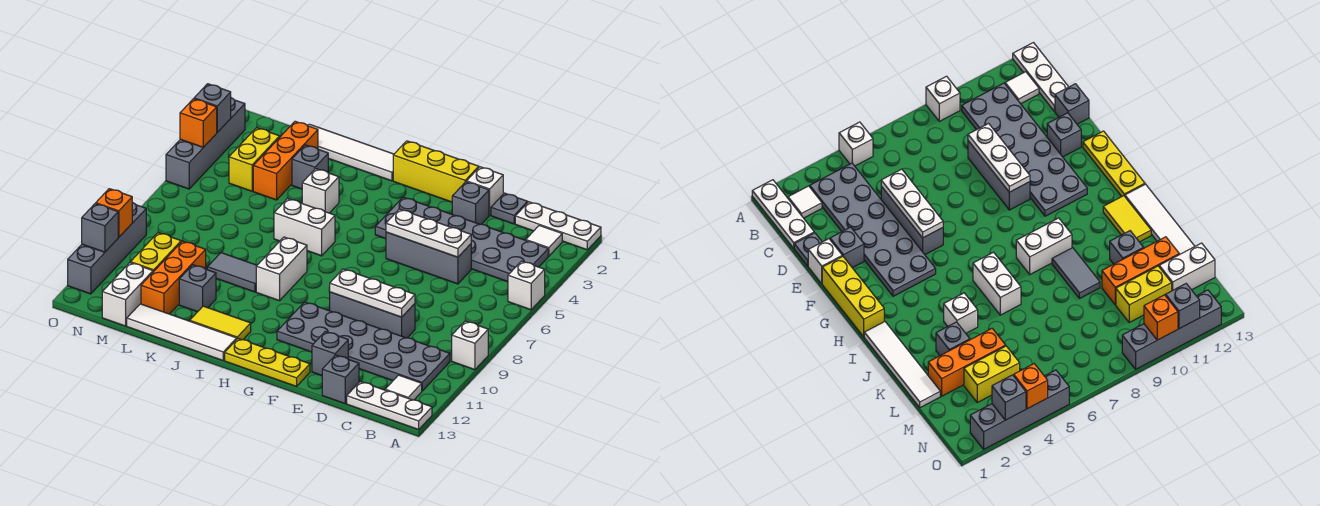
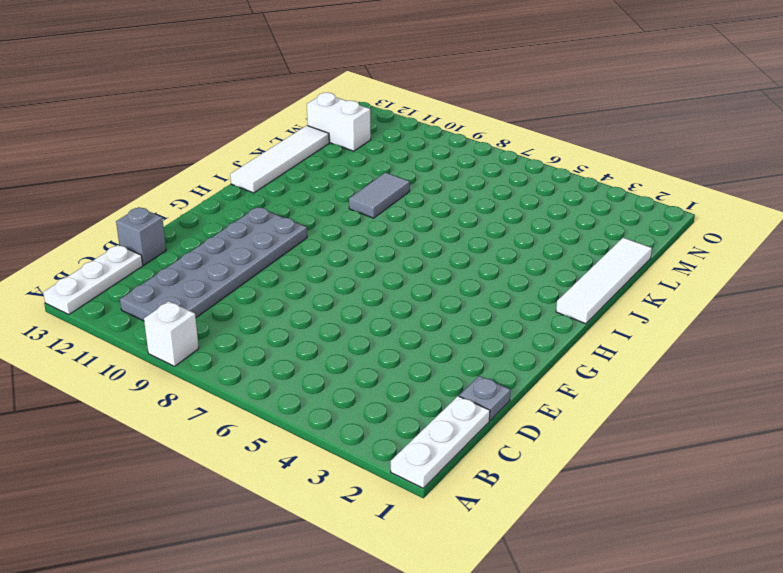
none -> white 1x1 brick [508,261,545,310]
none -> white 1x1 tile [526,225,562,256]
none -> grey 2x6 plate [375,197,548,282]
none -> white 1x1 tile [385,375,422,400]

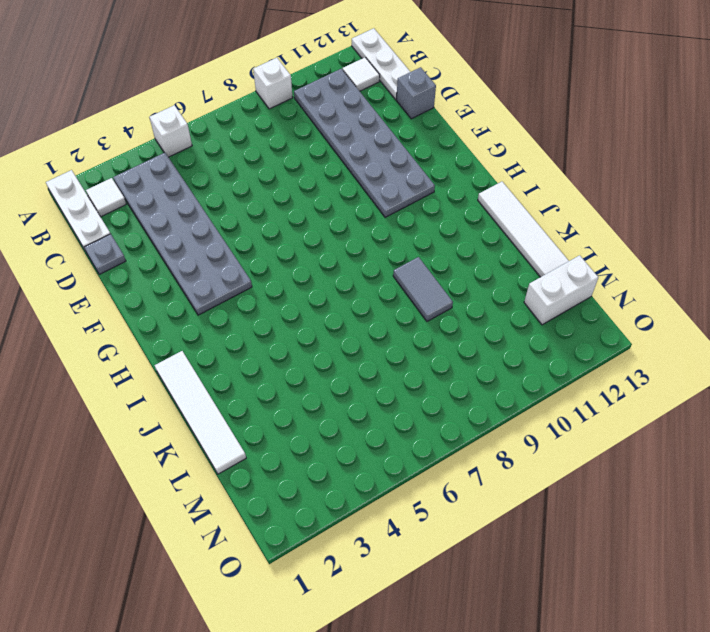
none -> grey 1x3 brick [386,232,471,284]
none -> grey 1x3 brick [329,292,415,338]
none -> white 1x1 brick [467,167,503,215]
none -> grey 1x1 brick [452,182,489,224]

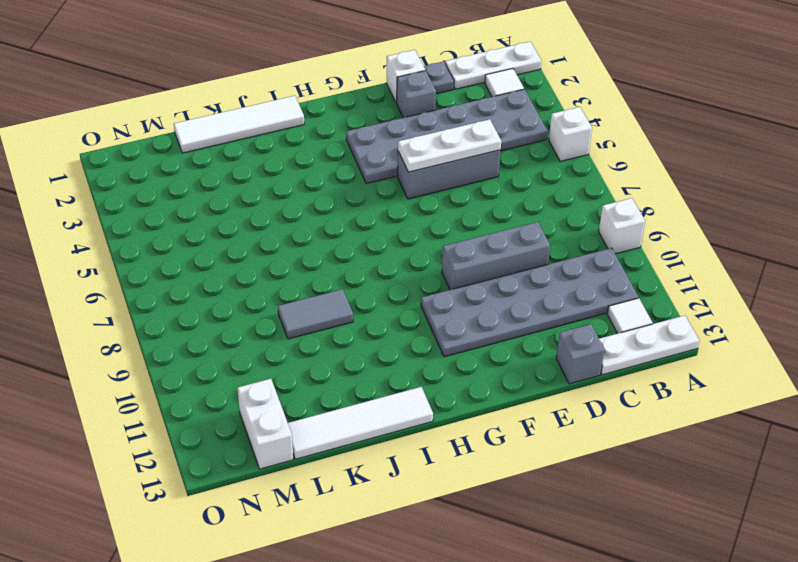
none -> grey 1x1 brick [312,331,348,376]
none -> yellow 1x3 brick [393,141,479,202]
none -> yellow 1x3 plate [225,339,310,386]
none -> white 1x2 brick [274,199,335,256]

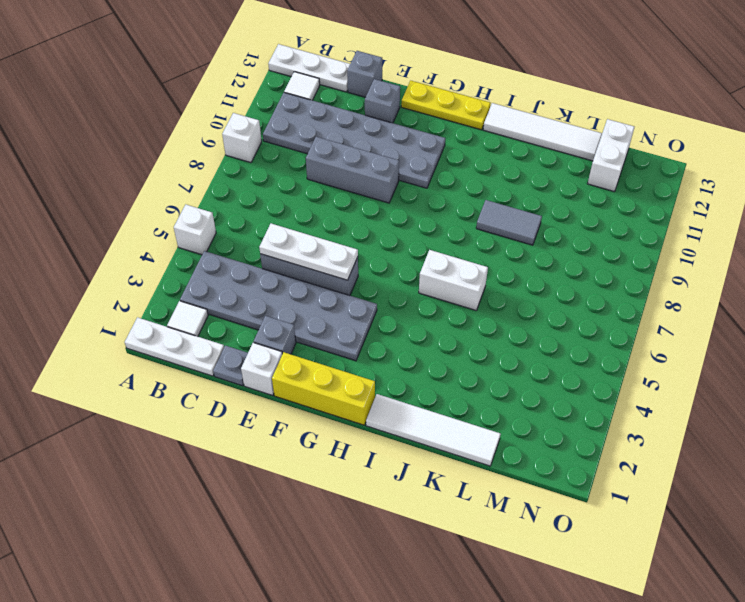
none -> white 1x2 brick [256,237,307,301]
none -> yellow 1x2 tile [190,306,251,340]
none -> white 1x1 brick [302,169,339,213]
none -> grey 1x1 brick [292,145,328,189]

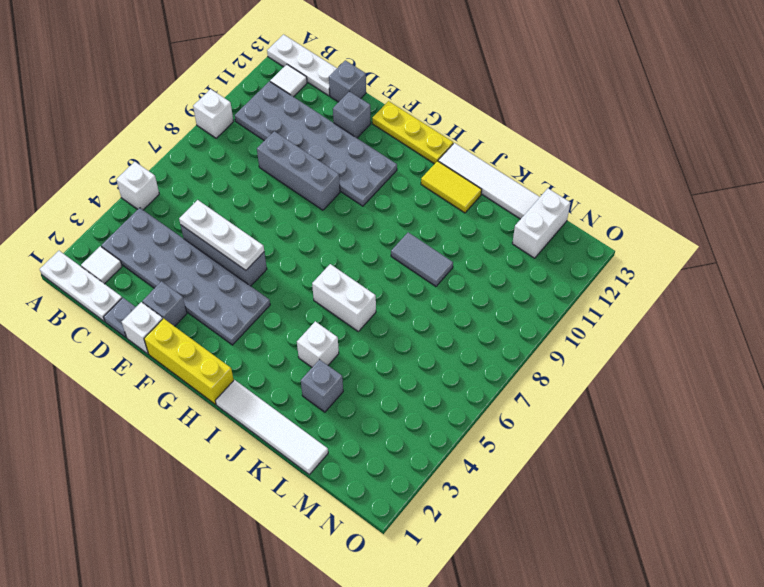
none -> white 1x2 brick [256,237,307,301]
none -> grey 1x1 brick [179,265,216,312]
none -> orange 1x3 brick [253,121,318,200]
none -> orange 1x3 brick [141,241,206,314]

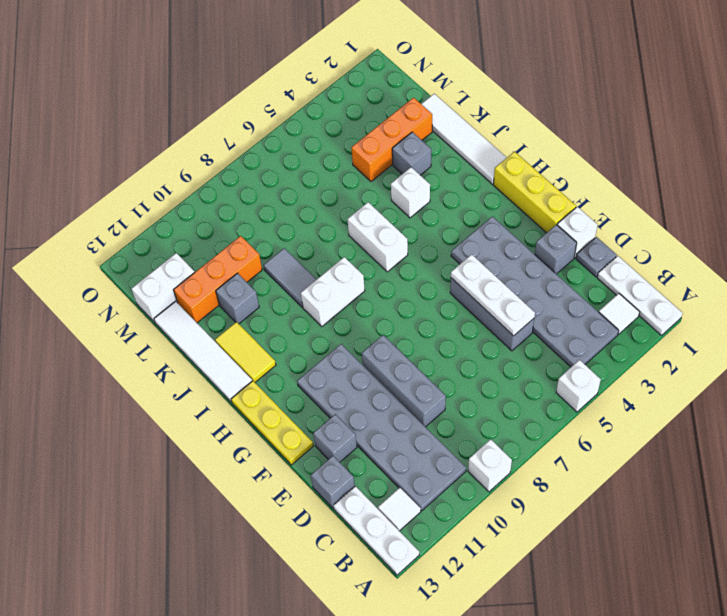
none -> yellow 1x2 brick [229,128,280,191]
none -> yellow 1x2 brick [131,233,181,272]
none -> grey 1x4 brick [166,98,245,189]
none -> grey 1x4 brick [68,202,146,294]

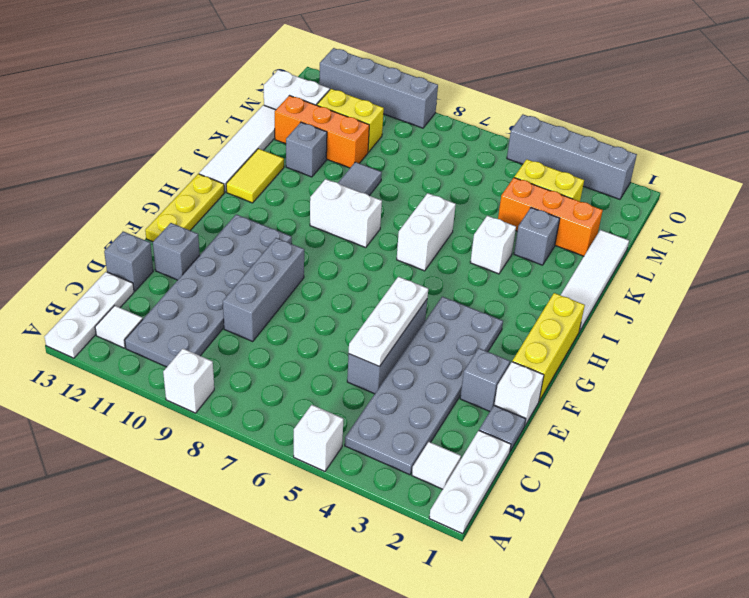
none -> white 1x3 plate [330,269,415,317]
none -> grey 1x1 brick [194,84,231,132]
none -> orange 1x1 brick [180,99,217,147]
none -> orange 1x1 brick [96,189,132,237]

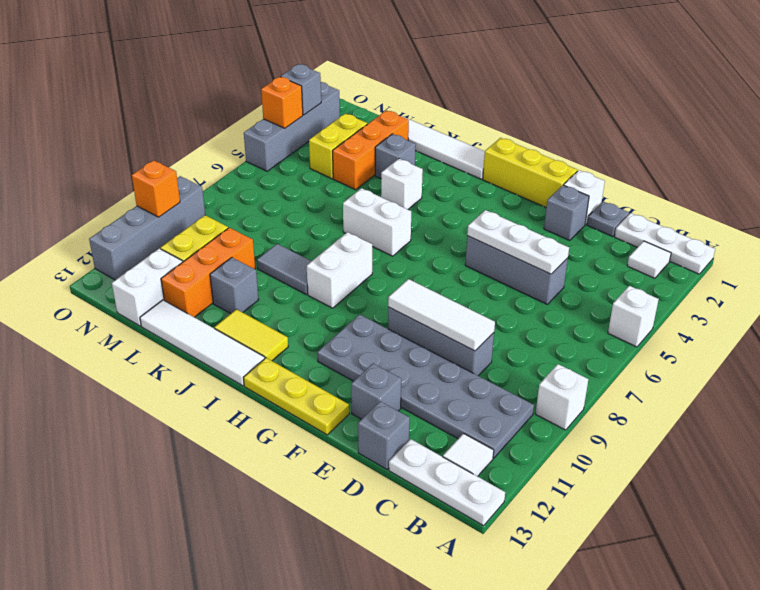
white 1x3 tile [388,279,495,351] -> white 1x3 plate [330,269,415,317]
none -> grey 2x6 plate [375,197,548,282]
none -> grey 1x1 brick [82,204,118,252]

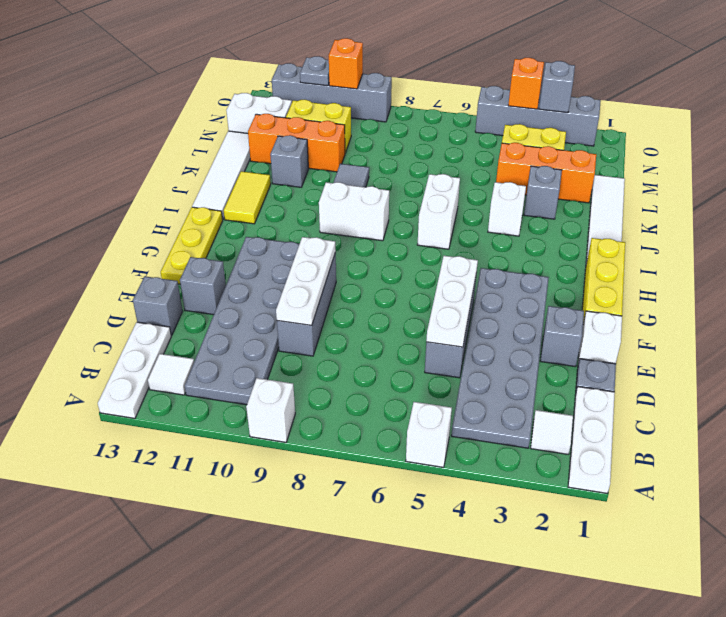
grey 1x1 plate [300,56,329,86] -> grey 1x1 brick [82,204,118,252]

